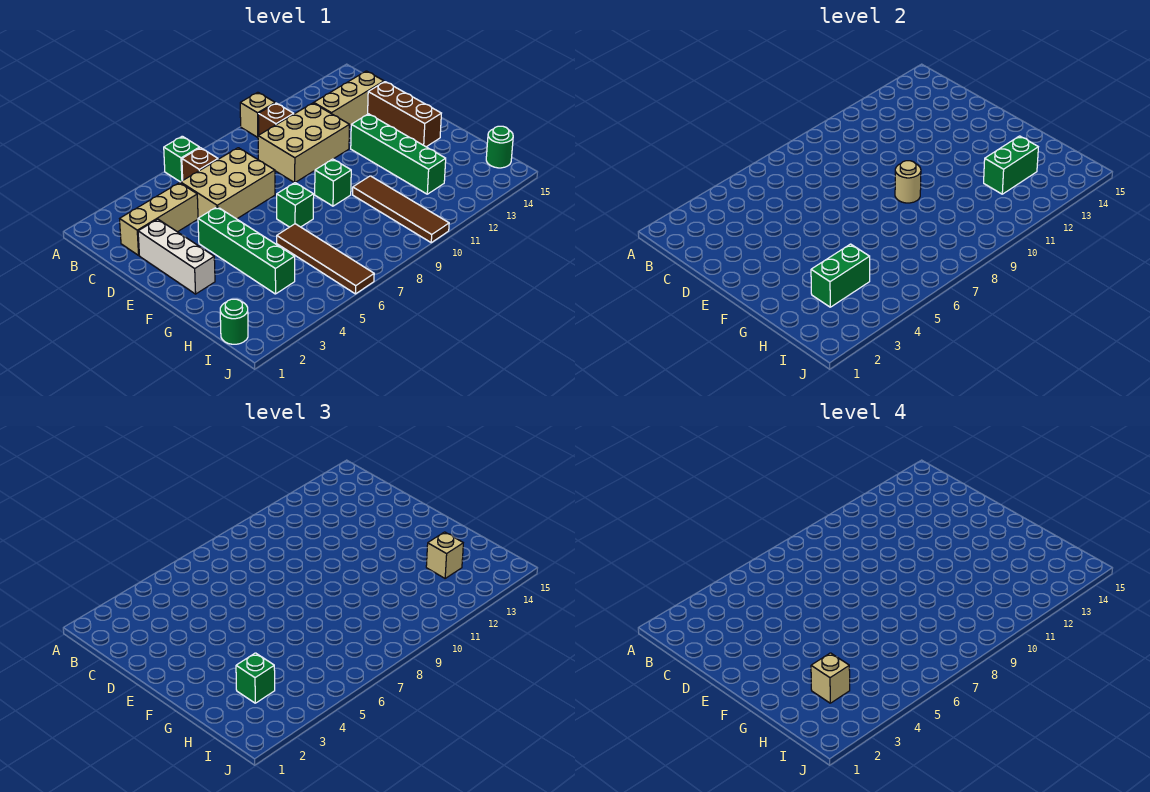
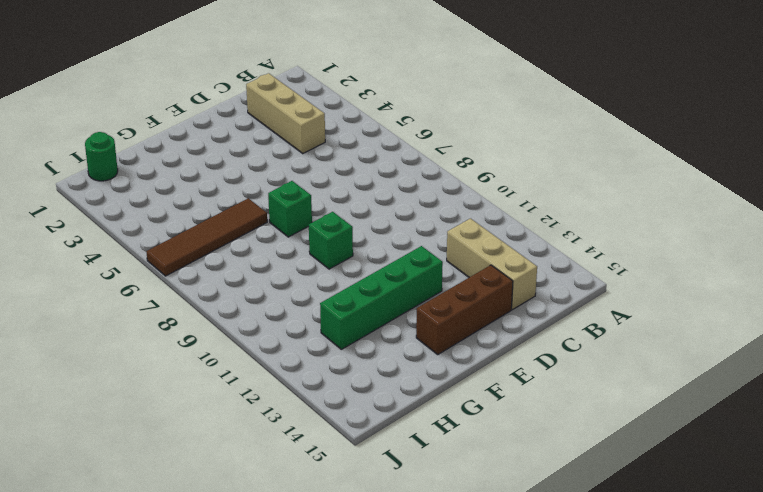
none -> green 1x1 brick [164,136,200,182]
none -> tan 1x1 brick [240,92,275,137]
none -> brown 1x1 brick [182,148,218,180]

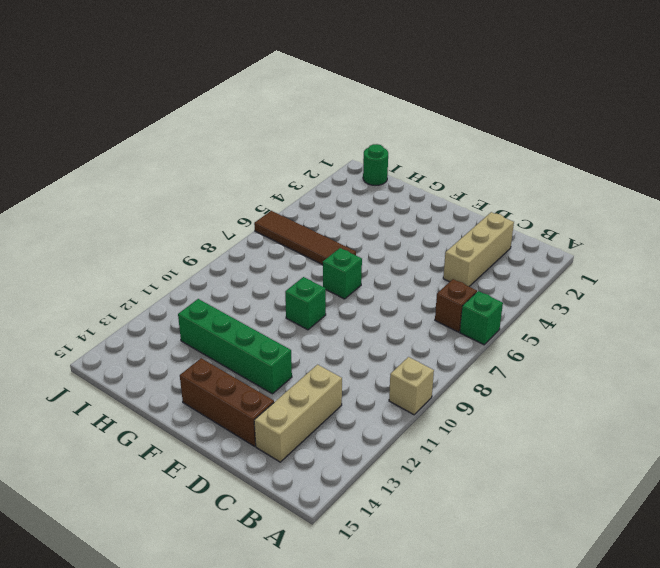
none -> brown 1x1 brick [258,103,293,135]
none -> tan 2x3 brick [181,148,275,219]
none -> tan 2x3 brick [258,103,350,183]

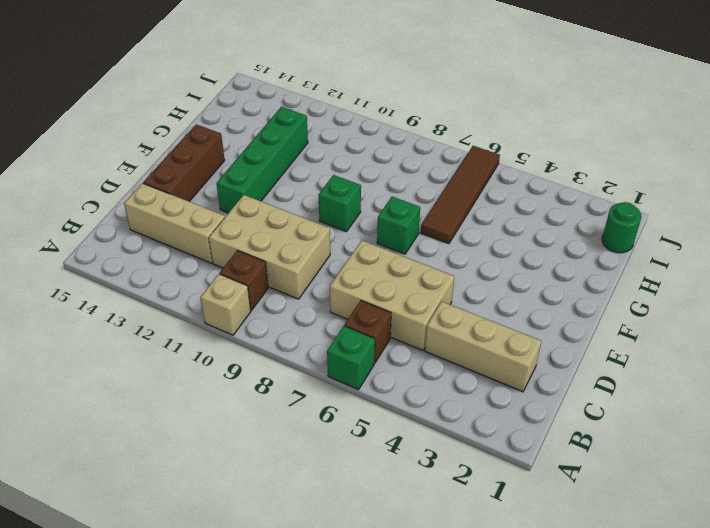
none -> white 1x3 brick [138,219,215,294]
none -> green 1x4 brick [198,207,295,294]
none -> brown 1x4 tile [353,176,449,243]

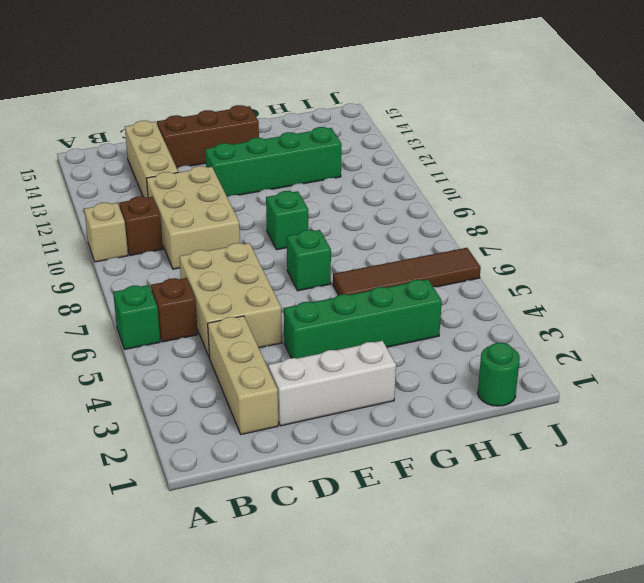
none -> brown 1x4 tile [353,176,449,243]
none -> green 1x1 round brick [486,126,513,168]
none -> tan 1x1 round brick [895,161,921,203]

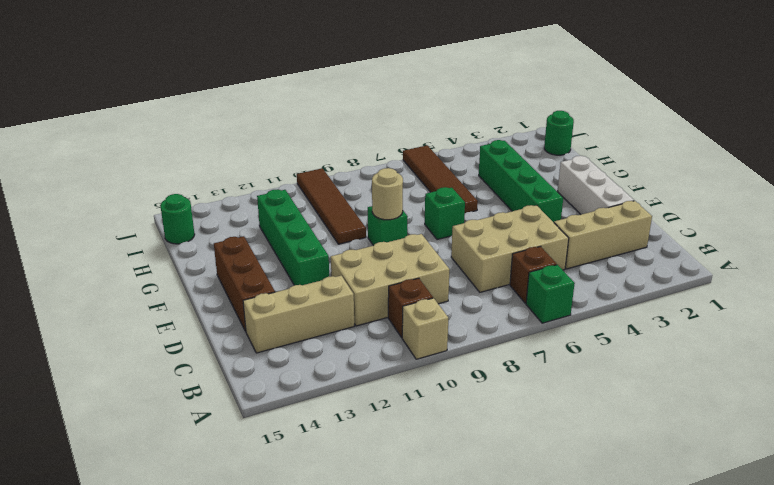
none -> green 1x2 brick [811,244,870,307]
none -> green 1x2 brick [984,136,1038,194]
none -> green 1x1 brick [236,653,275,703]

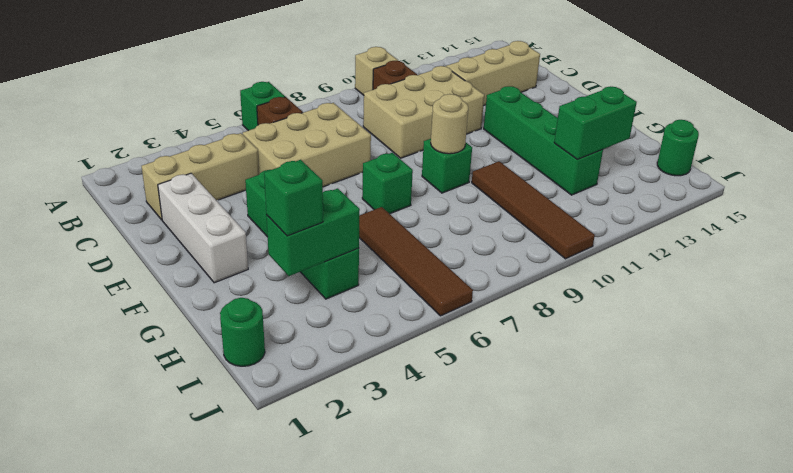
none -> brown 1x3 brick [368,82,441,147]
none -> tan 1x1 brick [426,532,463,578]
none -> tan 1x1 brick [811,653,850,703]

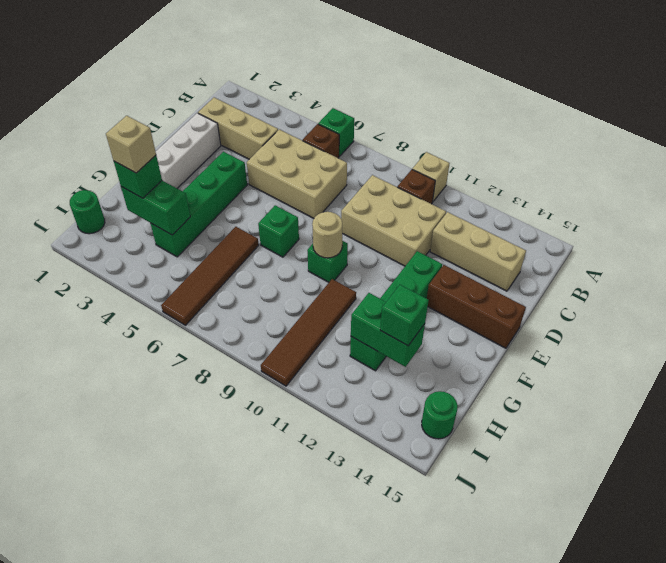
brown 1x3 brick [427,265,526,348] -> brown 1x3 brick turned to [368,82,441,147]
green 1x1 brick [380,285,429,346] -> tan 1x1 brick [426,532,463,578]

